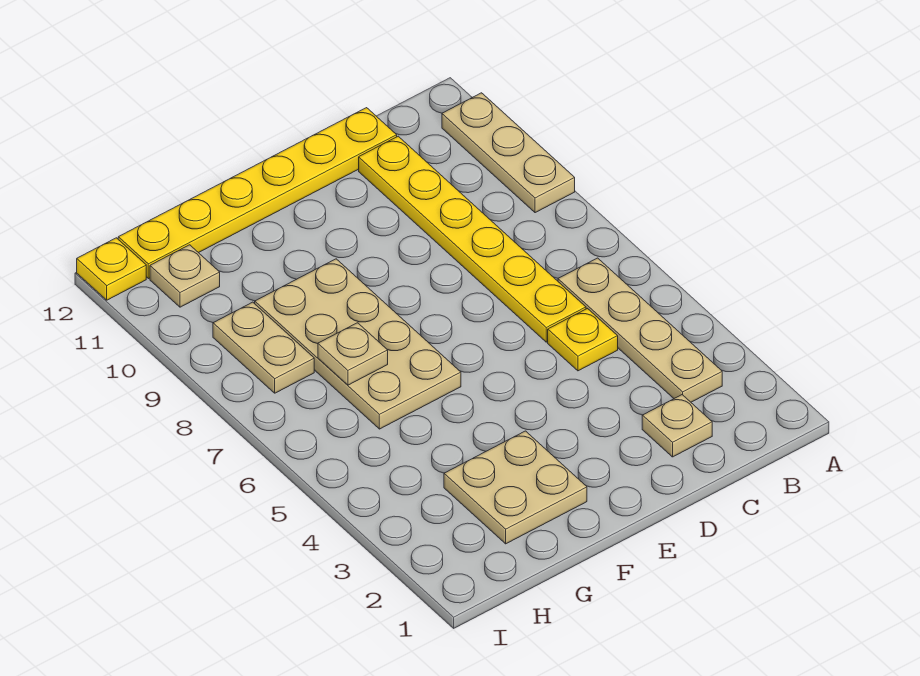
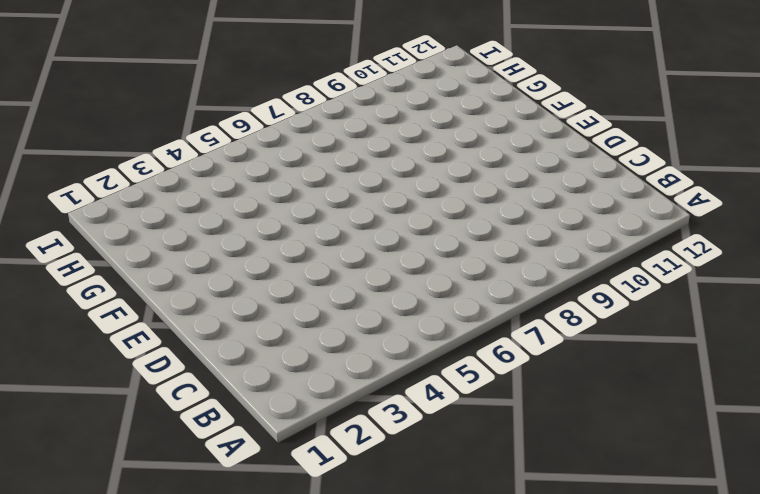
none -> tan 1x3 plate [442,93,575,213]
none -> tan 1x4 plate [558,258,722,402]
none -> tan 1x1 plate [642,395,712,457]

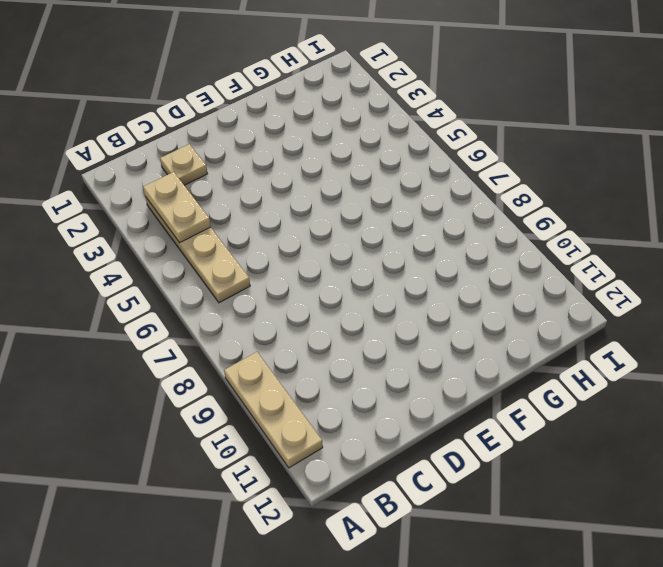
tan 1x2 plate [143,172,211,243] -> tan 1x2 plate moved to [213,302,314,393]
none -> yellow 1x1 plate [548,309,618,371]
none -> yellow 1x6 plate [359,136,586,342]
none -> yellow 1x6 plate [118,108,397,279]

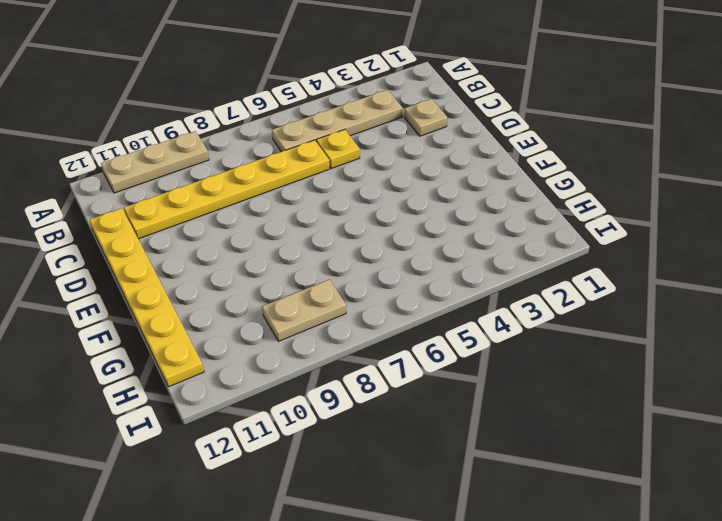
none -> tan 2x2 plate [444,431,587,544]
none -> tan 2x4 plate [255,259,461,429]
none -> tan 1x1 plate [150,245,220,307]

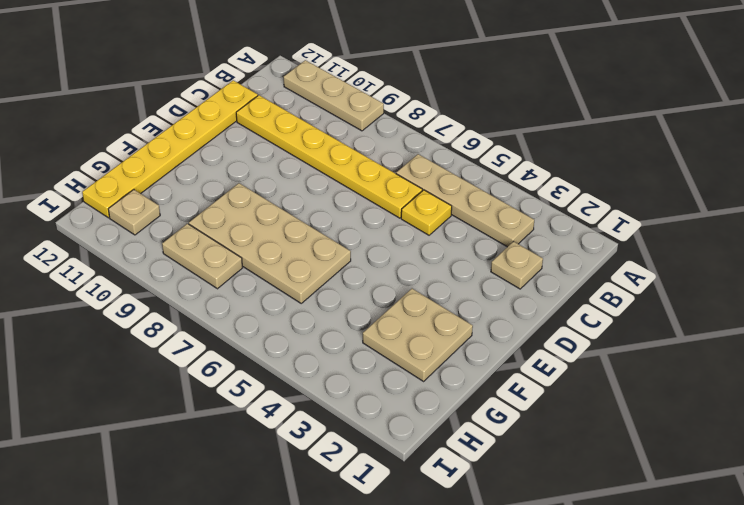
none -> yellow 1x1 plate [77,238,146,300]
none -> tan 1x1 plate [318,323,388,385]

